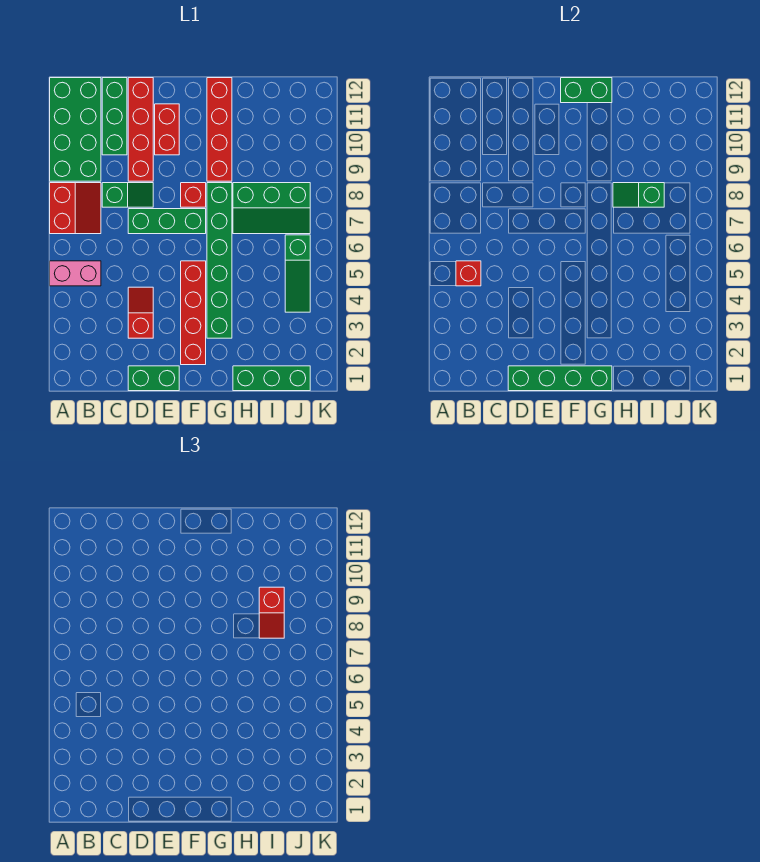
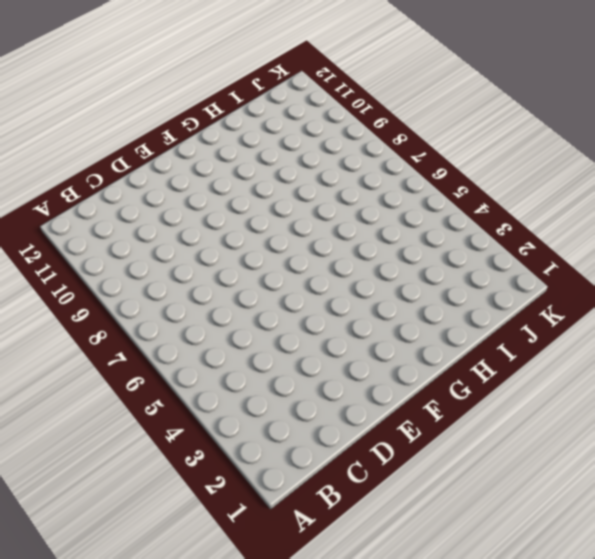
none -> pink 1x2 brick [50,261,101,286]
none -> red 2x2 slope [50,183,101,234]
none -> green 2x4 brick [50,78,101,181]

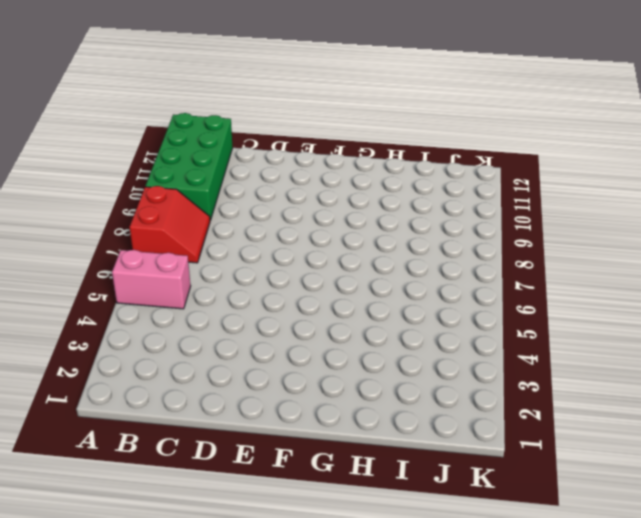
none -> green 1x2 slope [102,183,153,207]
none -> green 1x3 brick [102,78,127,155]
none -> green 1x2 brick [128,366,179,391]

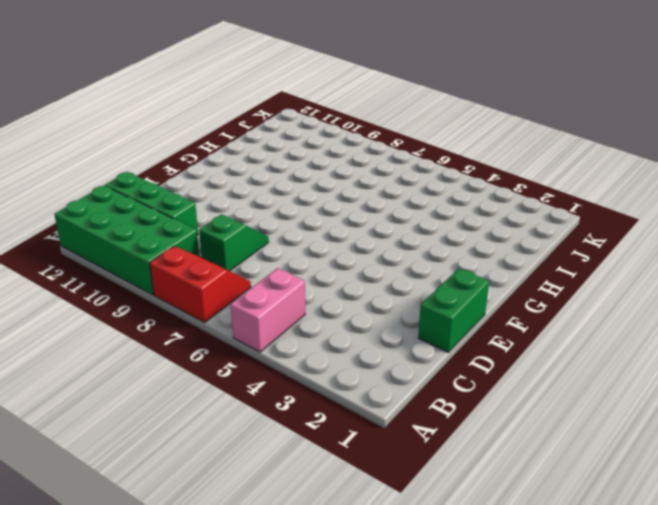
none -> red 1x2 slope [128,287,153,338]
none -> green 1x3 brick [128,209,206,234]
none -> red 1x4 brick [128,78,153,181]

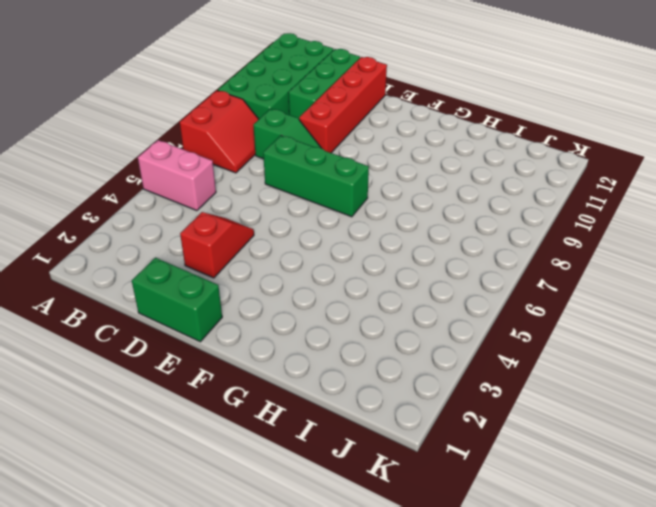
none -> red 1x2 brick [155,104,179,155]
none -> red 1x4 brick [181,261,206,365]
none -> red 1x1 brick [181,183,206,207]

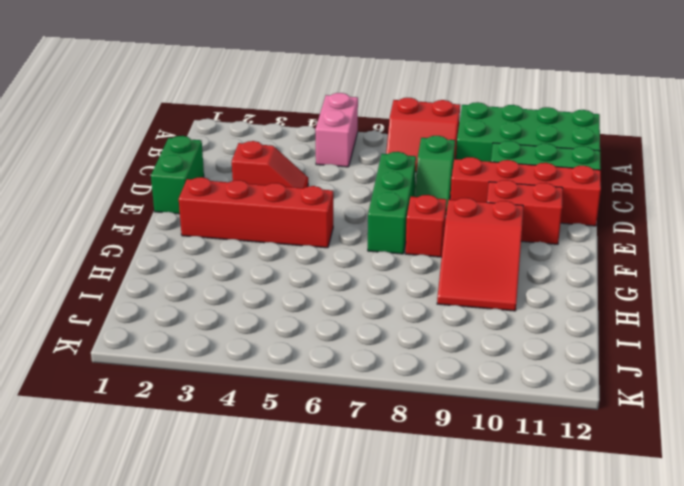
red 2x3 slope [437,198,523,311] -> red 1x4 brick [207,78,232,181]
none -> green 1x6 brick [207,183,232,338]
none -> green 1x3 brick [233,366,310,391]
none -> green 2x3 slope [233,183,310,234]

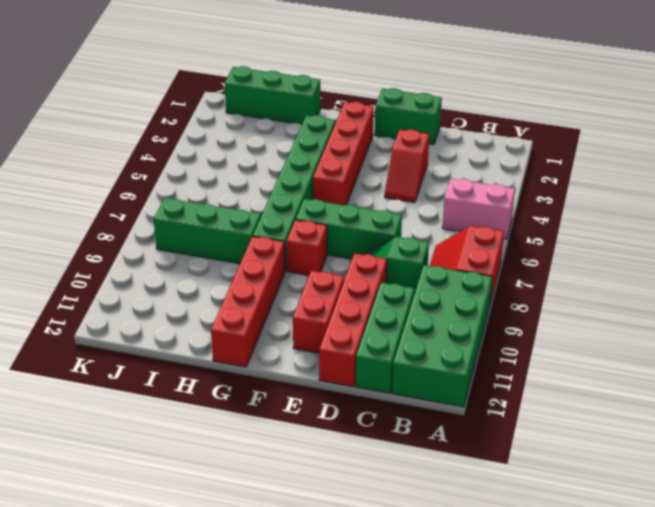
none -> green 1x3 slope [285,235,310,312]
none -> red 1x1 brick [456,261,481,286]
none -> green 1x4 brick [508,366,612,391]

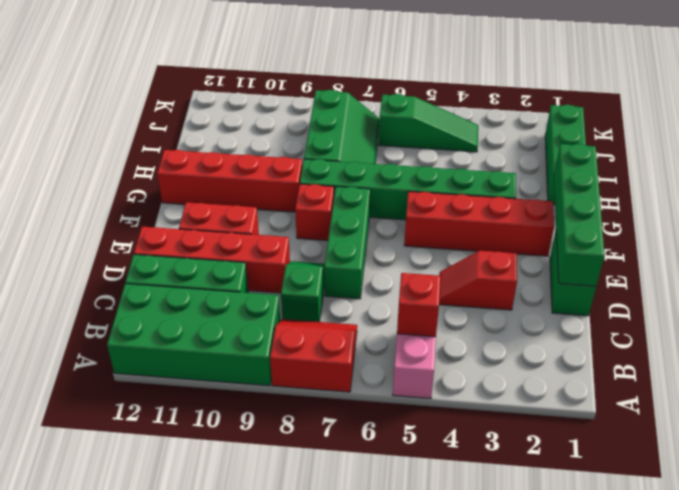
none -> green 1x2 brick [561,78,612,103]
none -> green 1x2 slope [613,183,664,207]
none -> red 1x2 slope [259,587,284,638]

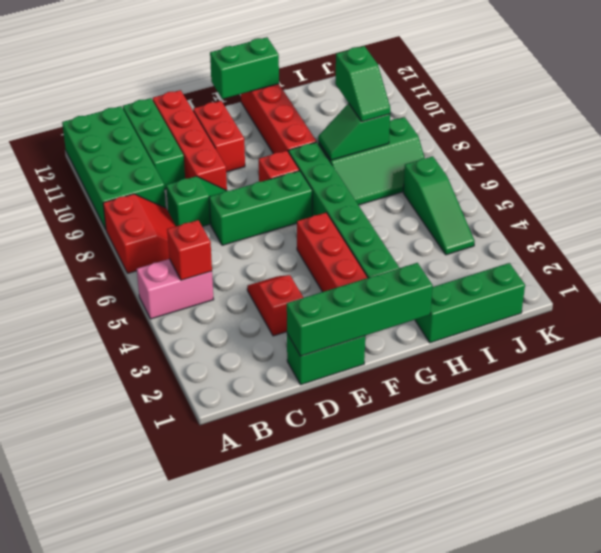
green 1x2 slope [335,46,390,122] -> red 1x2 slope [259,587,284,638]

